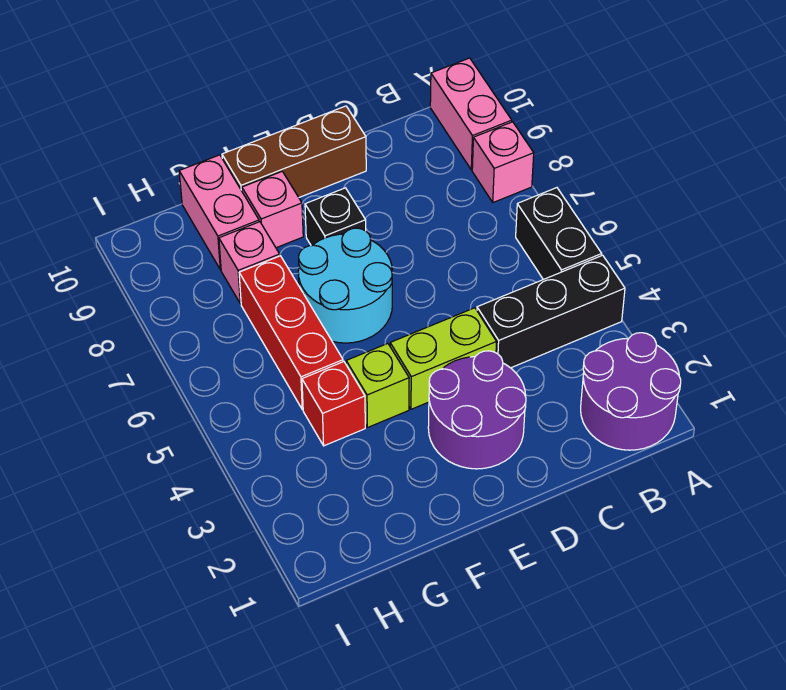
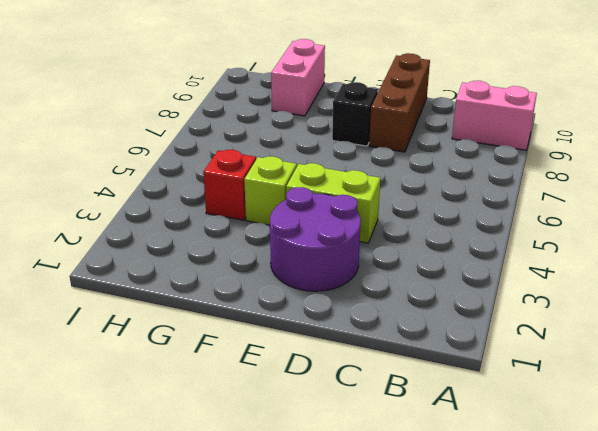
pink 1x2 brick [452,81,537,150] -> pink 1x2 brick turned to [430,58,512,170]
brown 1x3 brick [369,53,430,152] -> brown 1x3 brick turned to [222,106,366,197]
none -> purple 2x2 round brick [581,333,681,450]
none -> black 1x3 brick [477,255,625,368]
none -> black 1x2 brick [516,188,602,280]

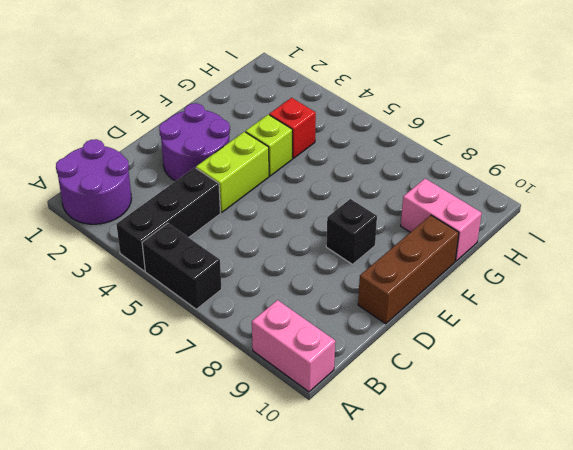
none -> pink 1x1 brick [472,122,534,202]
none -> cyan 2x2 round brick [298,228,392,343]
none -> pink 1x1 brick [242,171,303,248]

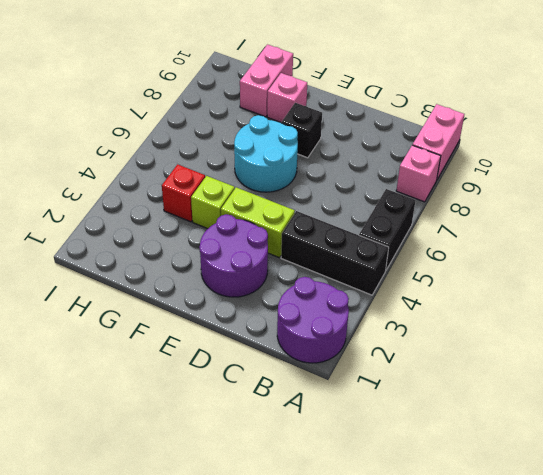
none -> brown 1x3 brick [222,106,366,197]
none -> red 1x3 brick [239,256,343,410]
none -> pink 1x1 brick [219,222,280,304]

